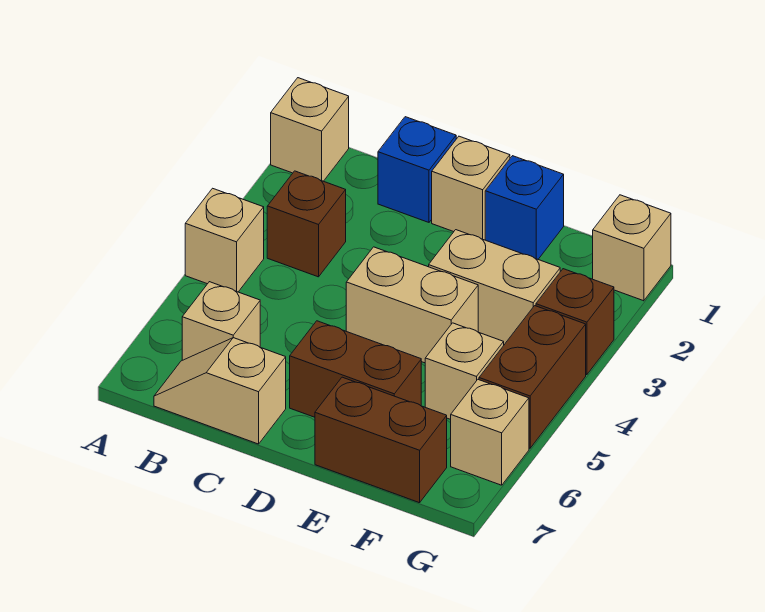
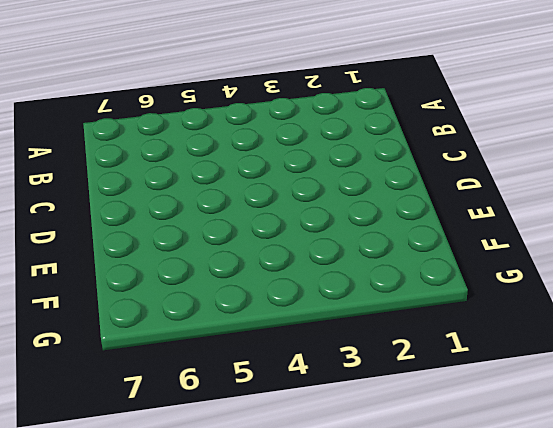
none -> tan 1x1 brick [271,78,349,181]
none -> tan 1x1 brick [185,188,264,292]
none -> brown 1x1 brick [267,171,346,277]

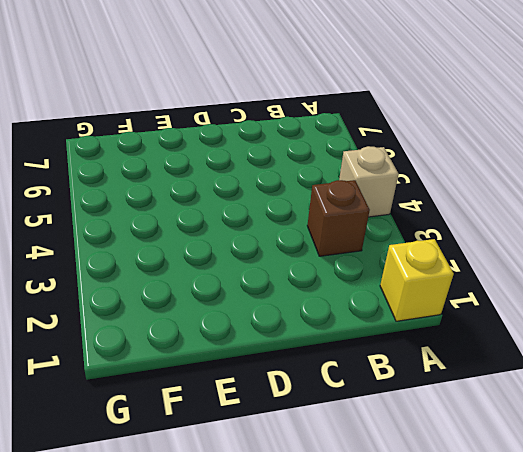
yellow 1x1 brick [380,239,454,321] -> tan 1x1 brick [271,78,349,181]
none -> tan 1x1 brick [182,282,260,360]
none -> tan 1x2 slope [154,338,286,444]
none -> blue 1x1 brick [378,117,456,222]

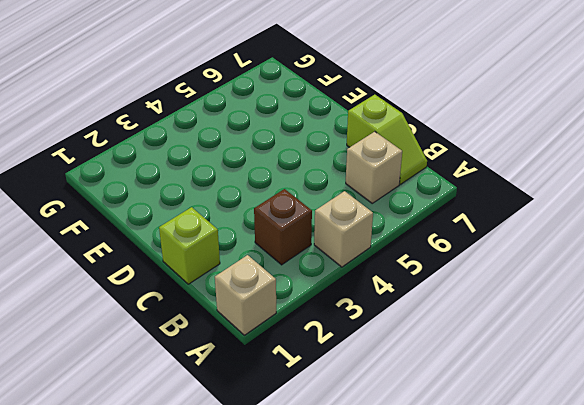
lime 1x2 slope [347,95,427,184] -> tan 1x2 slope [154,338,286,444]
lime 1x1 brick [159,207,220,284] -> blue 1x1 brick [378,117,456,222]
none -> tan 1x1 brick [432,136,510,240]
none -> tan 1x2 brick [346,247,478,363]
none -> brown 1x2 brick [290,321,421,417]

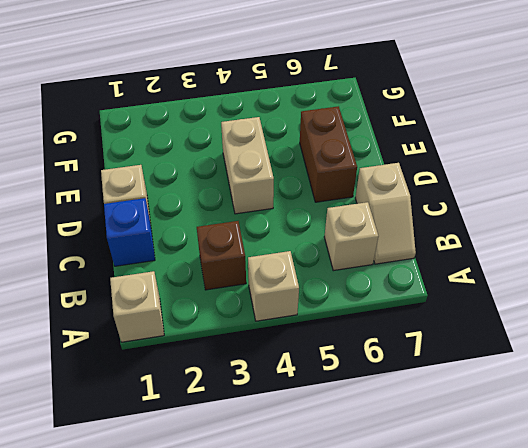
none -> blue 1x1 brick [485,156,564,259]
none -> tan 1x2 brick [429,230,560,345]
none -> brown 1x2 brick [315,377,447,503]

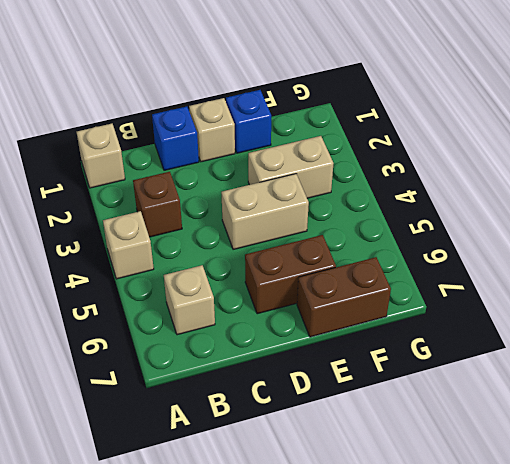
none -> tan 1x2 slope [154,338,286,444]
none -> tan 1x1 brick [425,323,504,420]
none -> tan 1x1 brick [593,195,671,301]

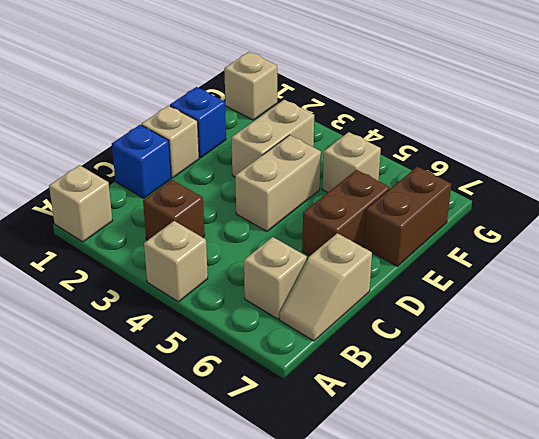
none -> brown 1x1 brick [536,269,614,375]
none -> brown 1x2 brick [479,306,586,448]
none -> tan 1x1 brick [451,380,529,485]

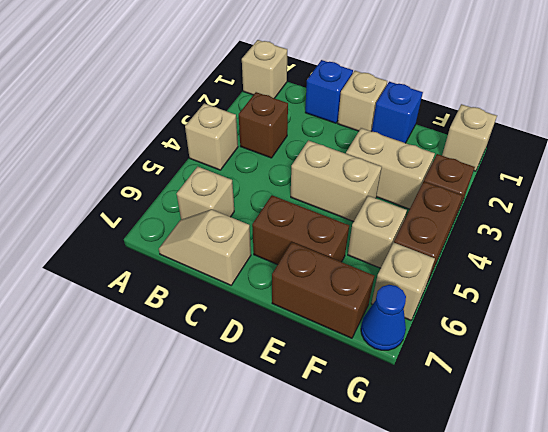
blue 1x1 cone [361,285,406,350] -> none

